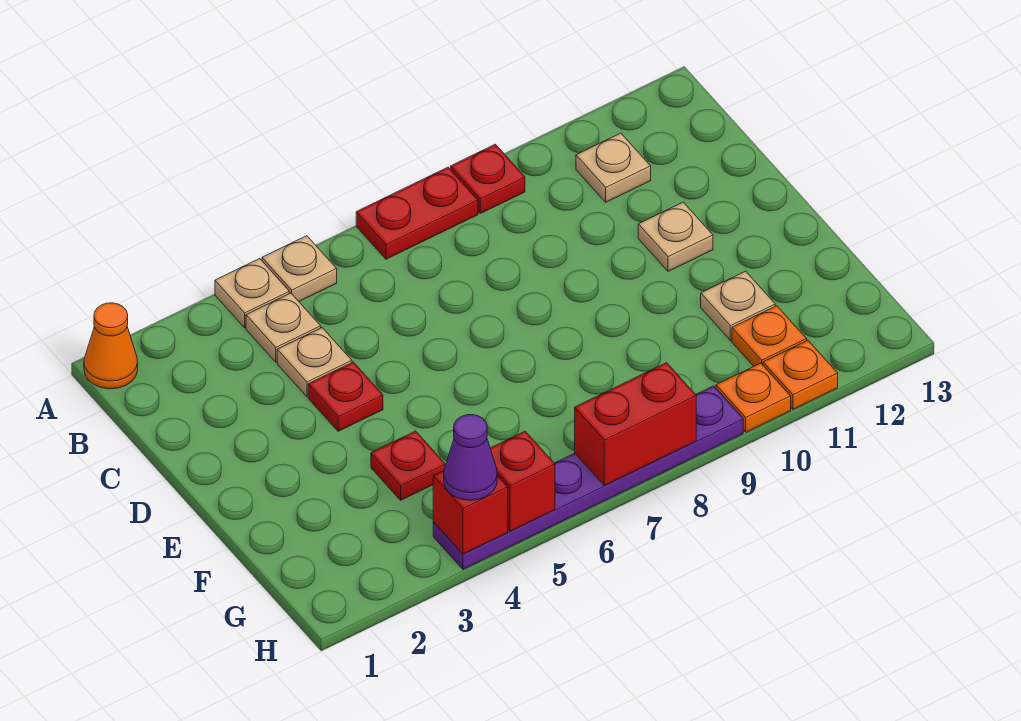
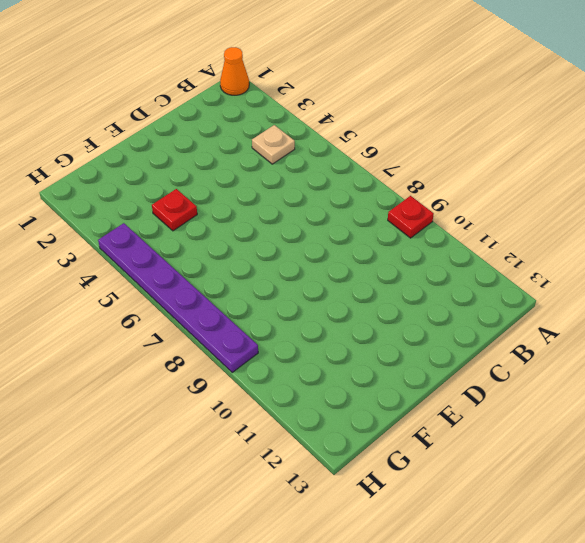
none -> tan 1x1 plate [215,259,289,328]
none -> tan 1x1 plate [262,236,337,301]
none -> red 1x2 plate [356,167,478,259]

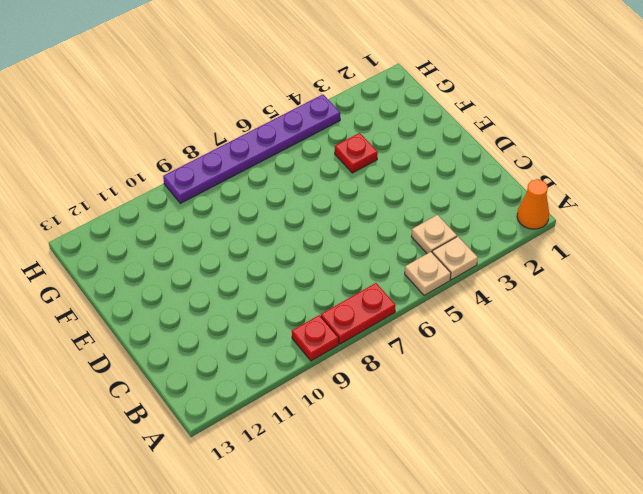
none -> tan 1x1 plate [576,133,651,202]
none -> tan 1x1 plate [277,328,352,397]
none -> red 1x1 plate [308,362,383,431]

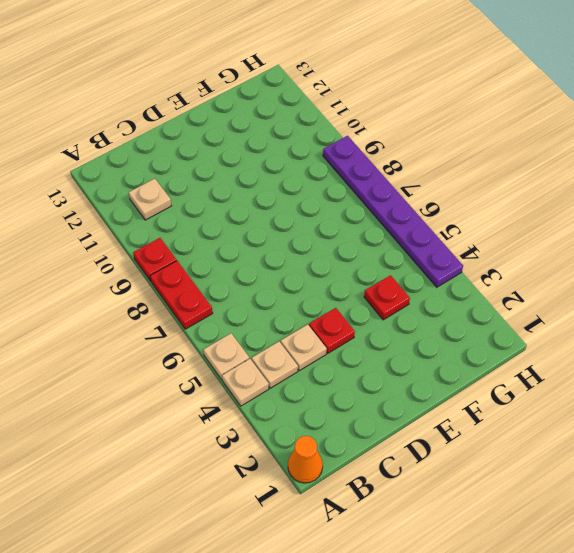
none -> tan 1x1 plate [638,202,713,271]
none -> tan 1x1 plate [701,271,775,340]
none -> orange 1x1 plate [732,306,807,366]

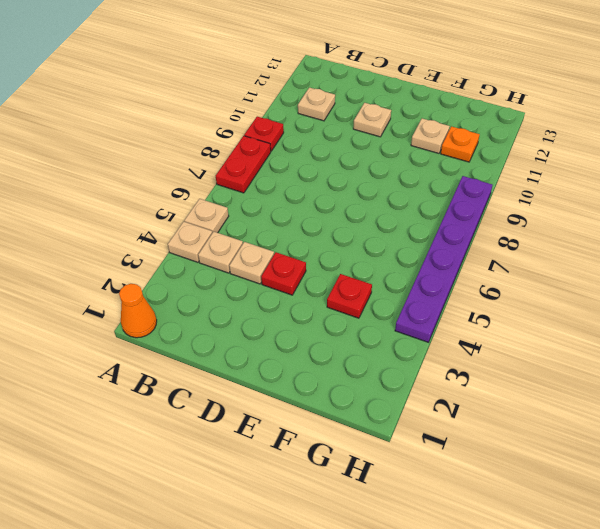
none -> orange 1x1 plate [716,363,791,432]
none -> orange 1x1 plate [763,340,838,409]
none -> red 1x1 brick [433,471,508,554]

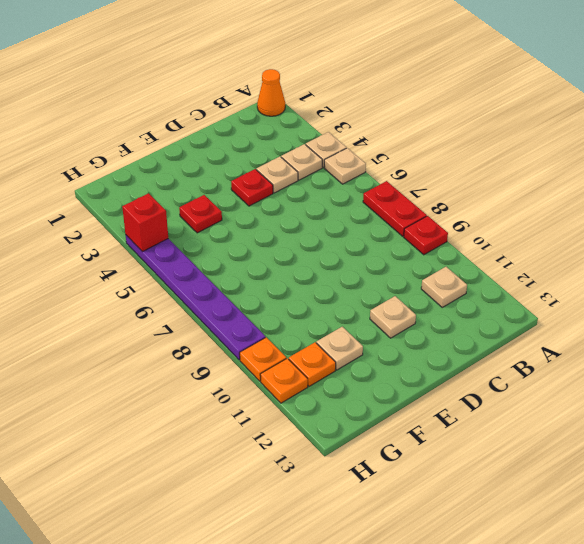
none -> red 1x1 brick [490,431,555,531]
none -> red 1x2 brick [575,363,696,485]
none -> purple 1x1 cone [444,415,497,500]

